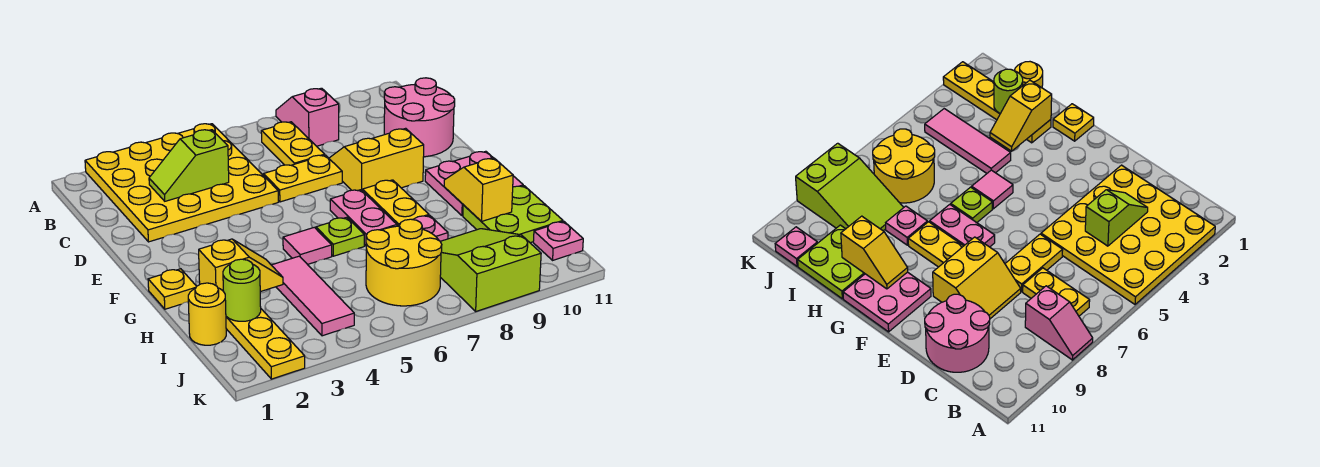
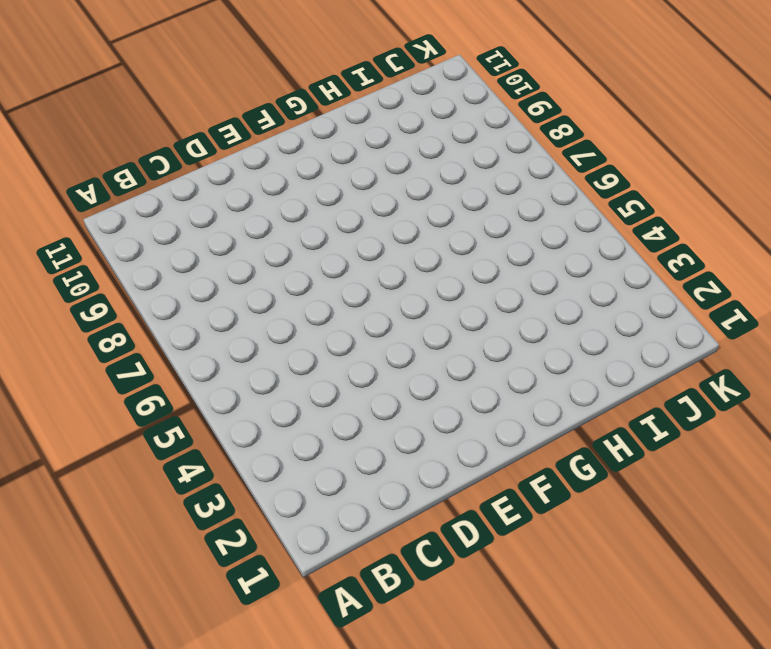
none -> yellow 4x4 plate [85,124,278,242]
none -> pink 1x2 slope [276,88,339,146]
none -> yellow 1x2 plate [261,122,325,165]

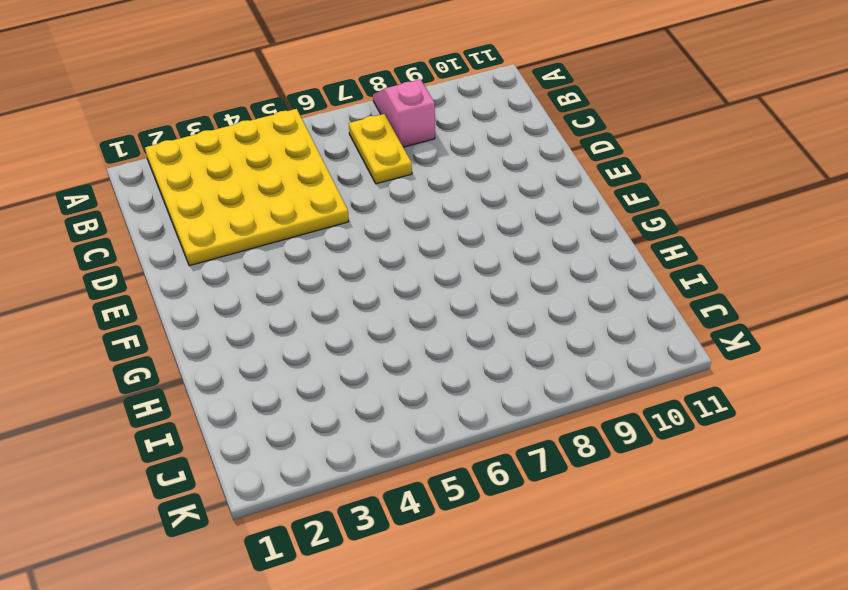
none -> pink 2x2 round brick [384,78,455,157]
none -> yellow 1x2 plate [263,155,342,202]
none -> yellow 2x2 slope [329,128,424,191]

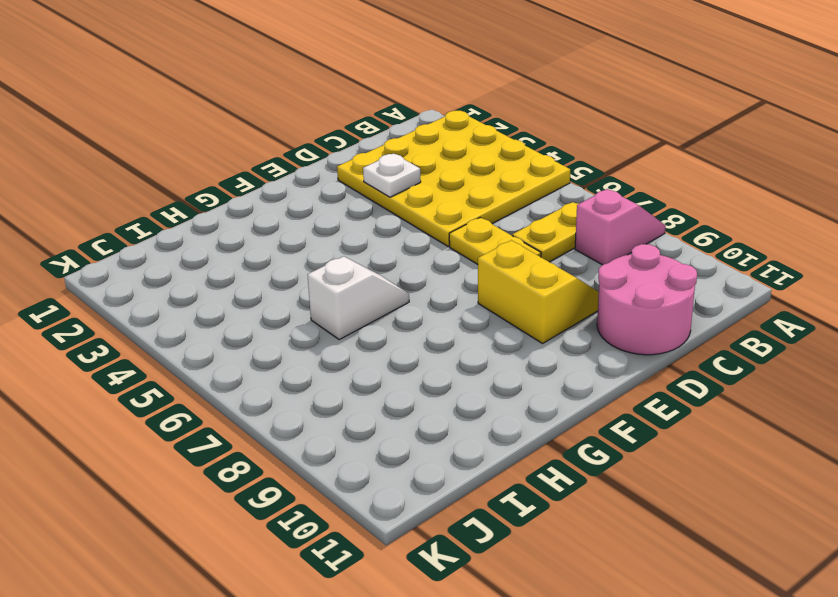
white 1x1 plate [363,153,421,197] -> none
white 1x2 slope [308,256,409,339] -> lime 1x1 plate [316,217,364,256]
none -> pink 1x2 plate [330,190,397,246]
none -> yellow 1x2 plate [362,180,429,226]
none -> pink 2x2 plate [425,151,523,216]

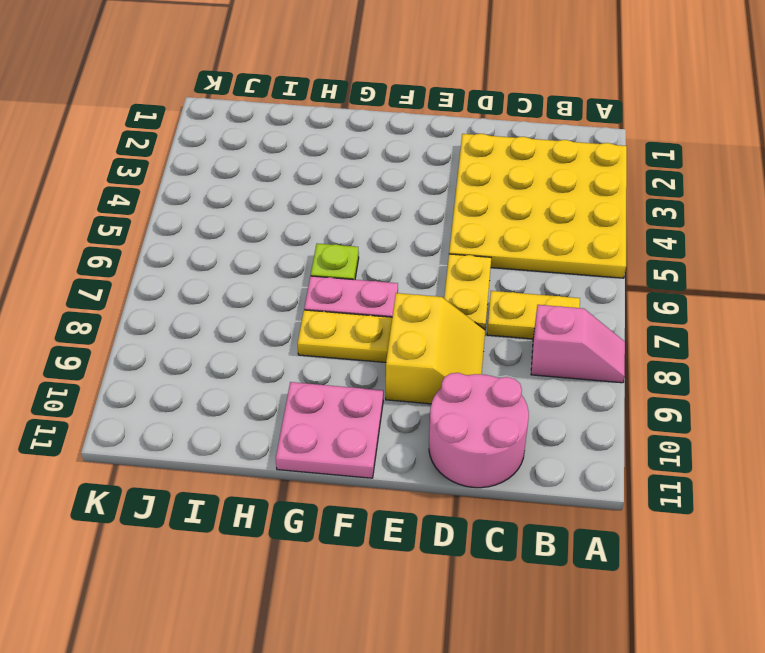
none -> yellow 1x1 plate [148,269,197,309]
none -> pink 1x1 tile [283,227,332,264]
none -> yellow 1x4 plate [226,309,305,379]

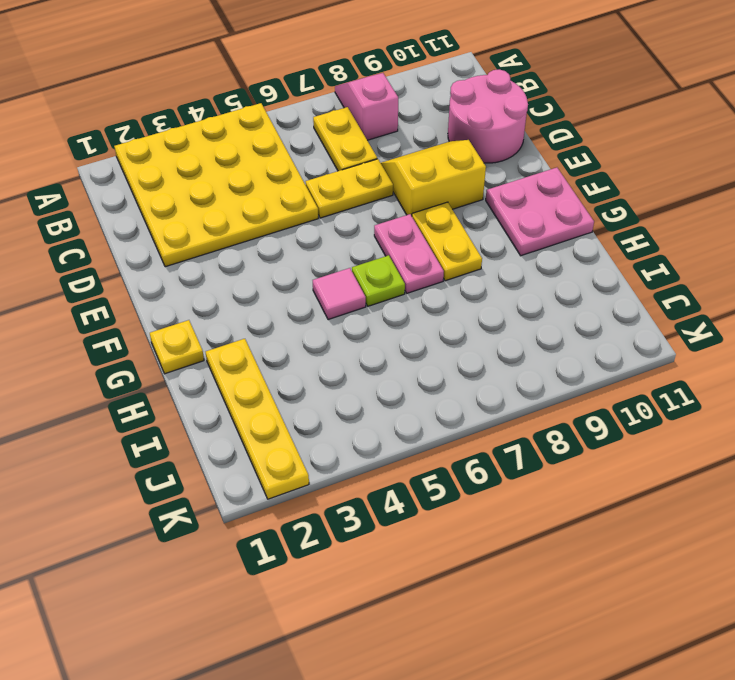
none -> pink 1x3 tile [272,256,354,336]
none -> pink 1x1 plate [414,215,448,241]
none -> lime 2x2 plate [463,186,563,243]

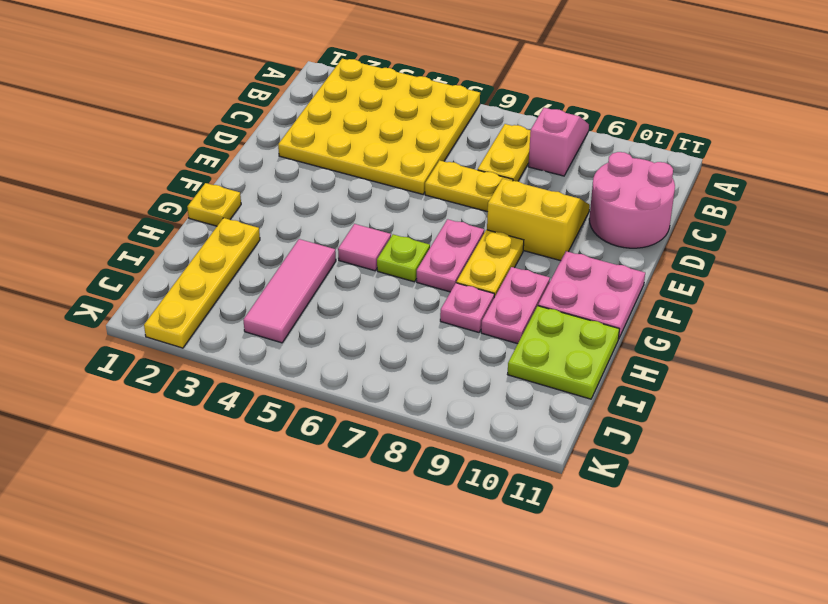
pink 1x2 plate [481,267,550,344] -> none
none -> yellow 1x1 round brick [188,283,226,345]
none -> yellow 2x2 round brick [366,219,442,306]
none -> lime 2x3 slope [440,229,541,311]

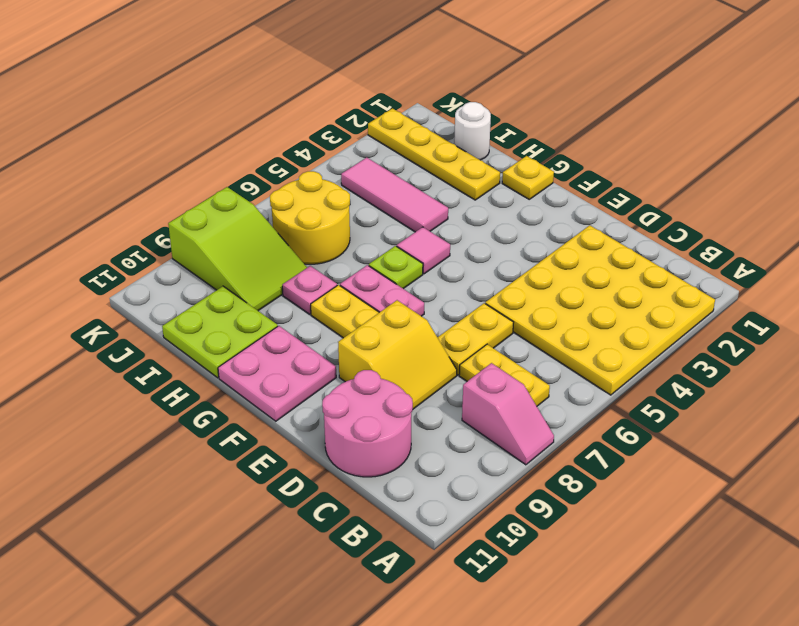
white 1x1 round brick [454,102,491,160] -> yellow 1x1 round brick [188,283,226,345]
none -> pink 1x1 plate [533,221,583,260]
none -> lime 1x2 slope [149,130,229,201]
none -> yellow 1x2 slope [444,158,513,222]

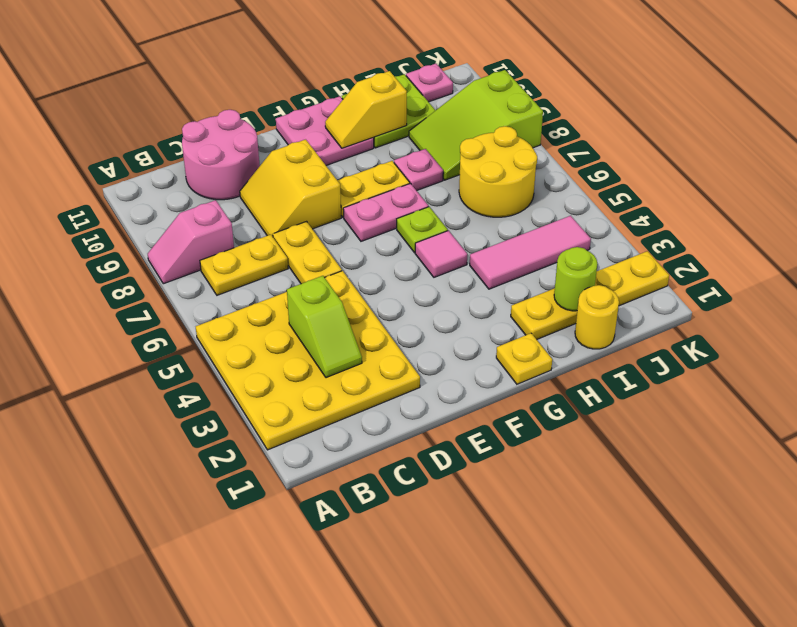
none -> yellow 1x2 slope [199,239,283,292]

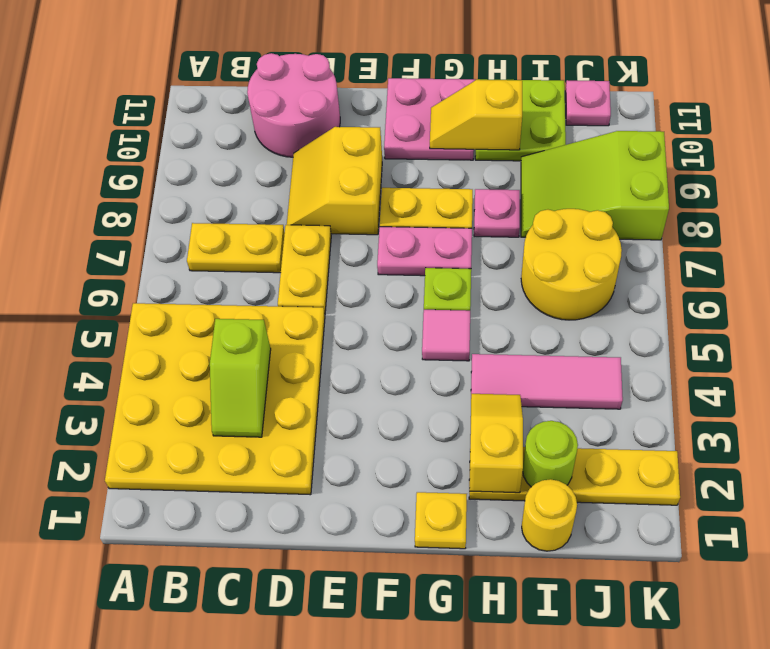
none -> pink 1x2 slope [276,88,339,146]

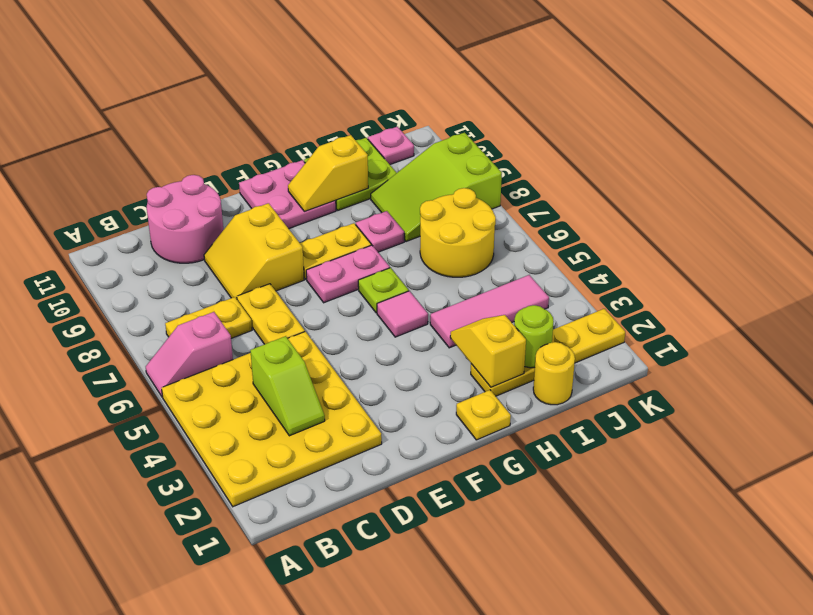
pink 1x2 slope [146,312,233,397] -> pink 1x2 slope moved to [276,88,339,146]

